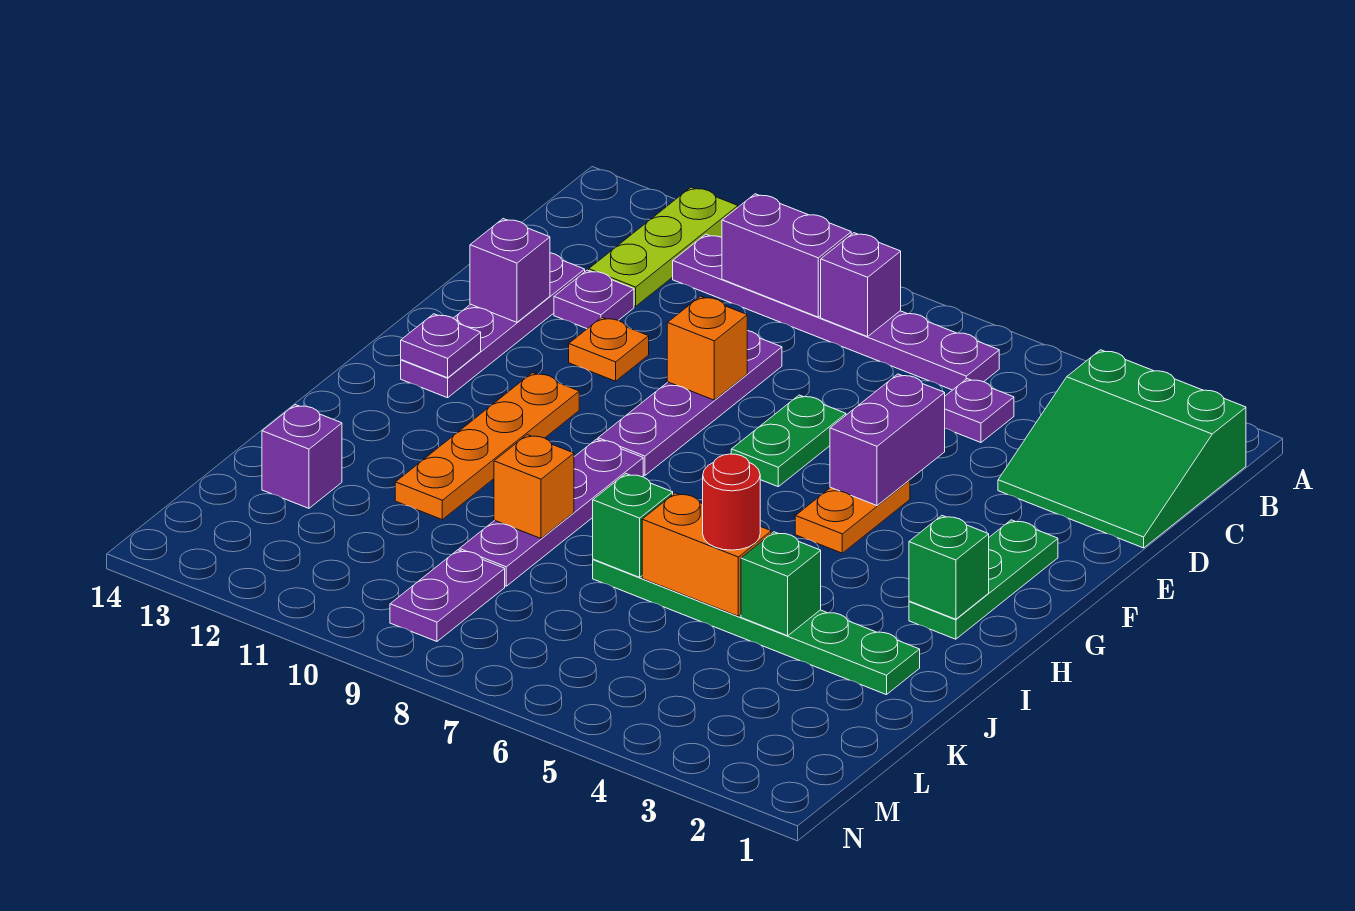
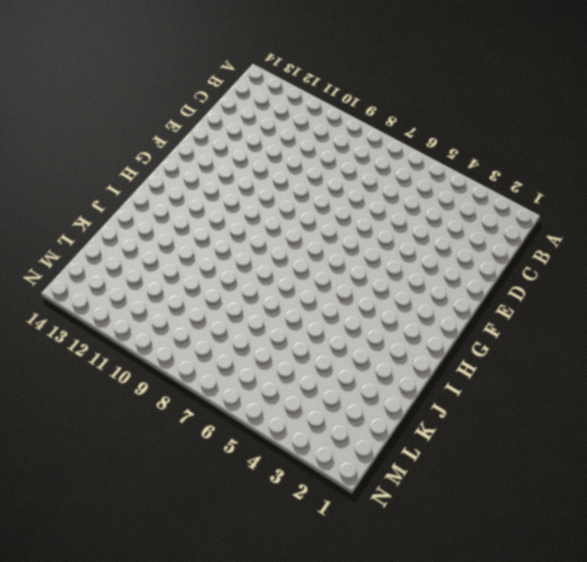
none -> lime 1x3 plate [589,187,738,306]
none -> green 3x3 slope [998,350,1246,548]
none -> purple 1x6 plate [673,234,999,390]

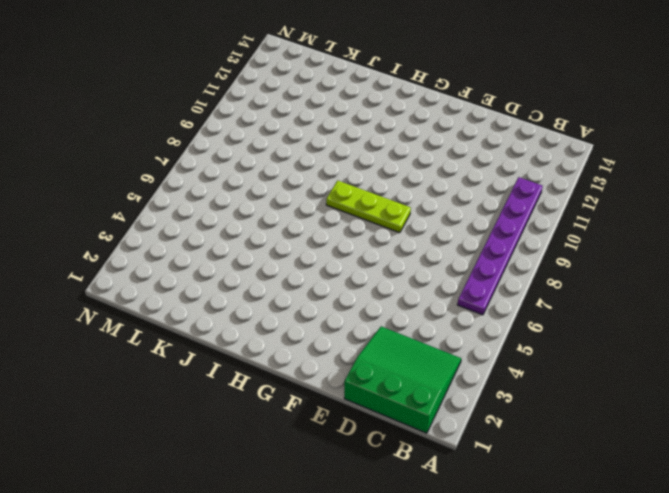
green 3x3 slope [344,326,461,433] -> green 3x3 slope turned to [998,350,1246,548]
lime 1x3 plate [326,181,411,233] -> lime 1x3 plate moved to [589,187,738,306]
none -> purple 1x1 plate [945,379,1014,442]
none -> purple 1x4 plate [598,331,782,475]
none -> purple 1x1 plate [554,270,634,329]

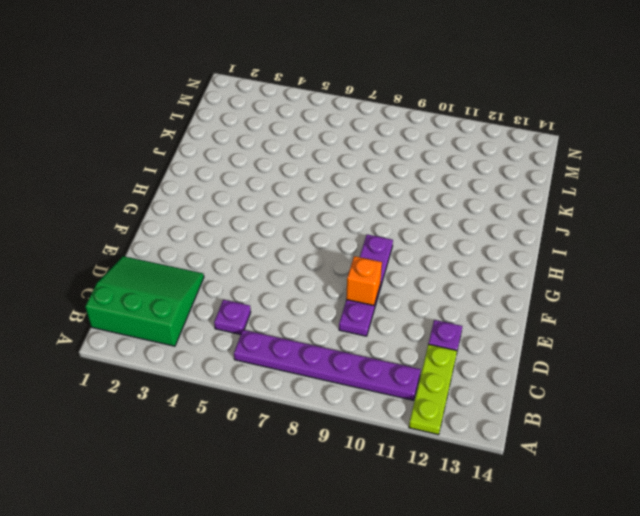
none -> purple 1x4 plate [401,253,585,398]
none -> green 1x2 plate [731,395,846,487]
none -> orange 1x1 plate [569,317,649,381]

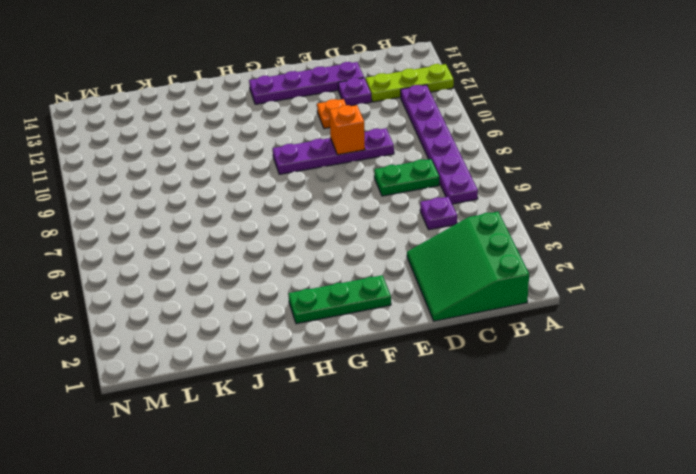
green 1x2 plate [374,159,439,196] -> green 1x2 plate moved to [731,395,846,487]
none -> orange 1x2 plate [795,480,910,553]
none -> orange 1x4 plate [395,373,579,519]
none -> purple 1x4 plate [459,439,643,586]

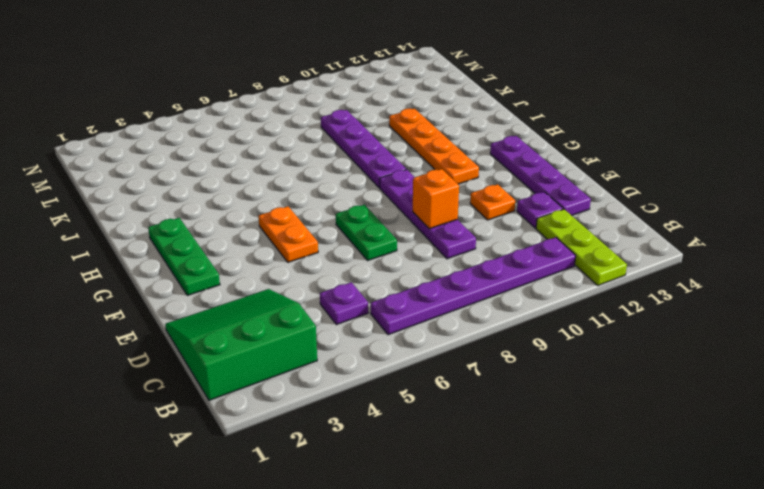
none -> green 1x6 plate [593,559,920,695]
none -> purple 1x1 brick [262,405,342,508]
none -> purple 1x2 plate [390,550,505,641]

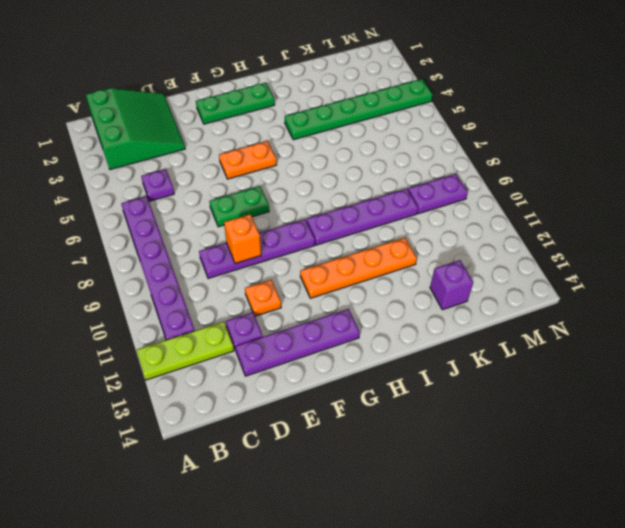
green 1x6 plate [285,79,433,140] -> green 1x6 plate turned to [593,559,920,695]
none -> purple 1x1 brick [821,233,901,337]
none -> purple 1x2 brick [722,194,851,317]
none -> purple 1x2 brick [830,374,945,506]

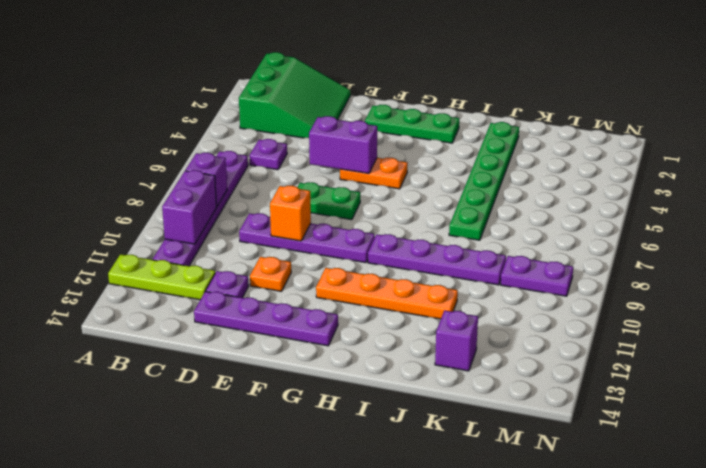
none -> purple 1x1 brick [470,219,550,322]
none -> purple 1x1 plate [401,314,481,378]
none -> green 1x1 brick [909,516,989,619]

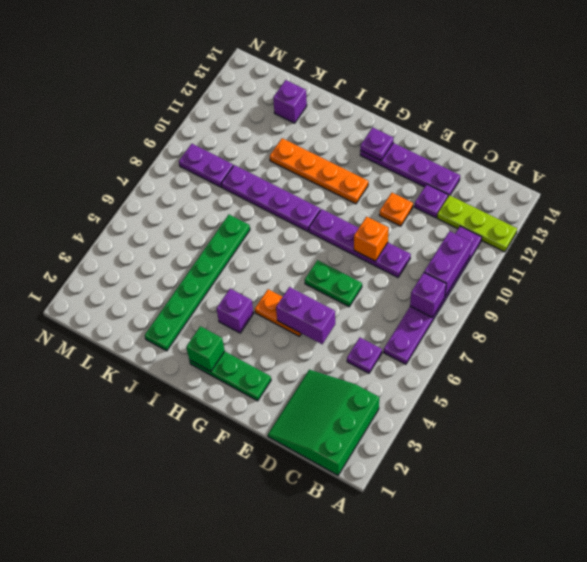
purple 1x1 brick [216,289,253,333] -> purple 1x1 brick moved to [470,219,550,322]
none -> green 1x1 brick [741,532,821,636]
none -> orange 1x2 brick [642,493,771,616]
none -> green 1x1 brick [593,474,673,577]

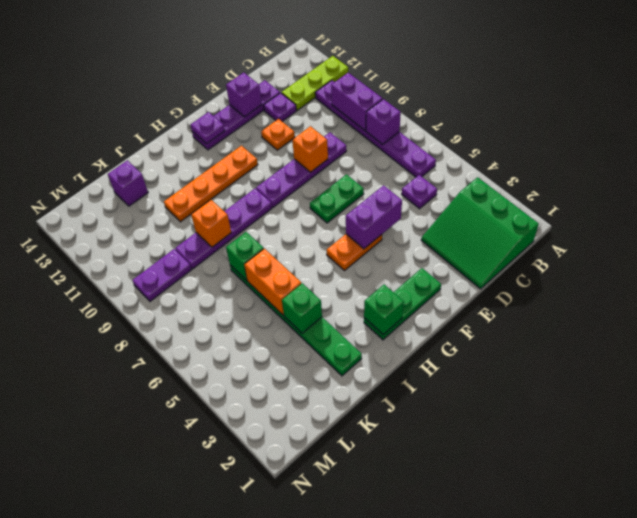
none -> red 1x1 round brick [703,454,760,550]

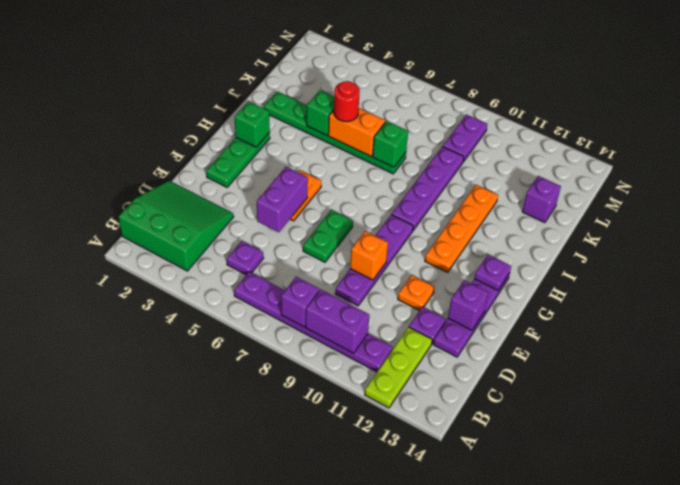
none -> orange 1x1 brick [494,435,574,538]

